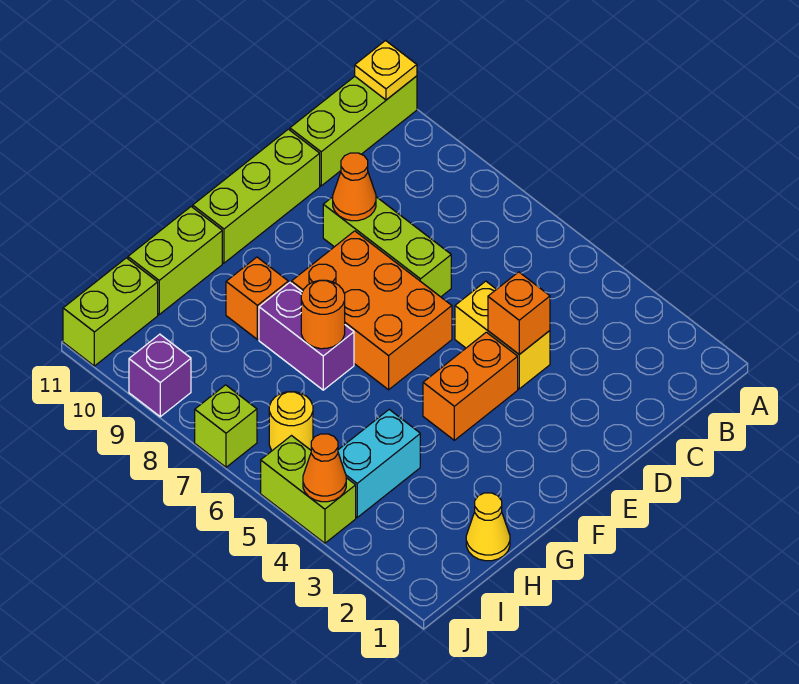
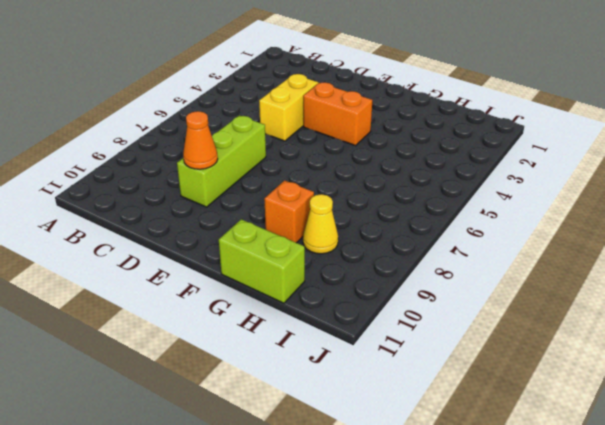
yellow 1x1 cone [303,194,338,254] -> yellow 1x1 cone moved to [466,493,510,561]
none -> lime 1x3 brick [290,76,417,186]
none -> lime 1x3 brick [193,129,320,263]
none -> orange 2x3 brick [291,231,452,390]

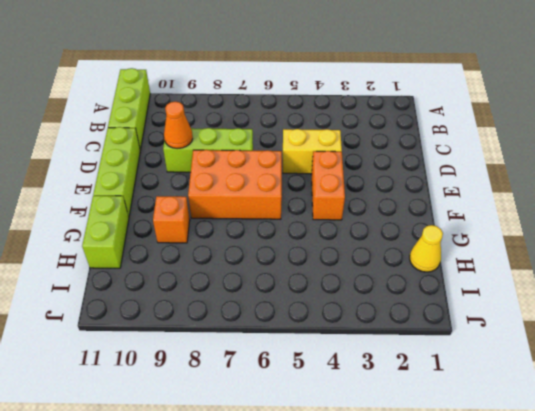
none -> purple 1x2 brick [259,283,354,390]
none -> cyan 1x2 brick [338,410,420,517]
none -> yellow 1x1 round brick [269,392,313,450]

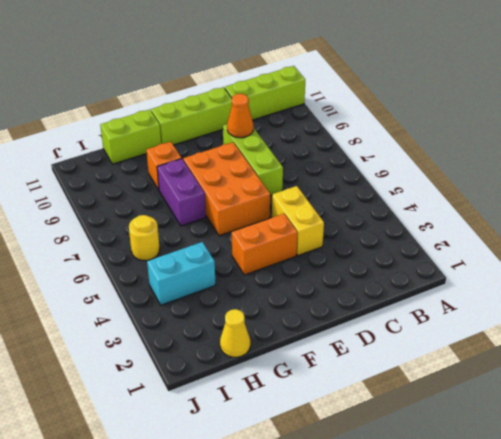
none -> lime 1x2 brick [63,258,158,366]
none -> lime 1x2 brick [261,436,356,543]
none -> lime 1x1 brick [195,385,257,467]

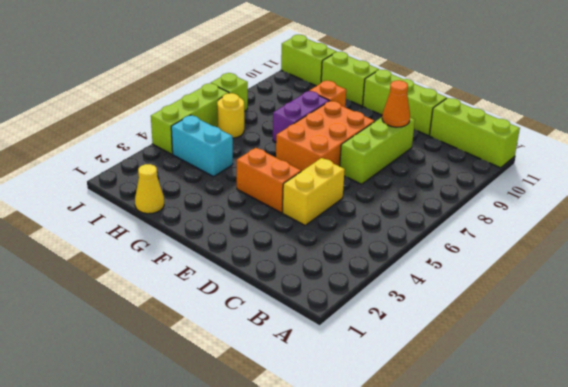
lime 1x3 brick [151,83,229,154] -> lime 1x2 brick [261,436,356,543]
none -> purple 1x1 brick [129,334,191,417]
none -> yellow 1x1 plate [355,41,417,100]
none -> orange 1x1 brick [488,272,550,354]

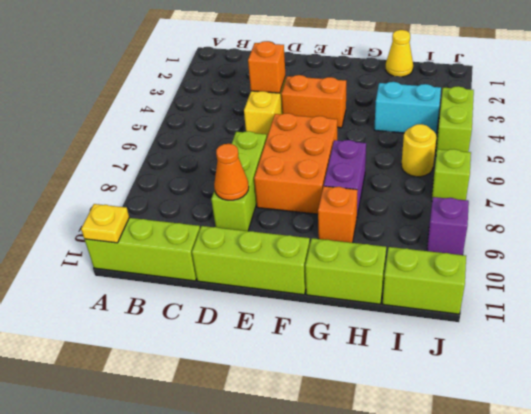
none -> orange 1x1 round brick [301,280,345,349]
none -> orange 1x1 cone [303,434,346,502]

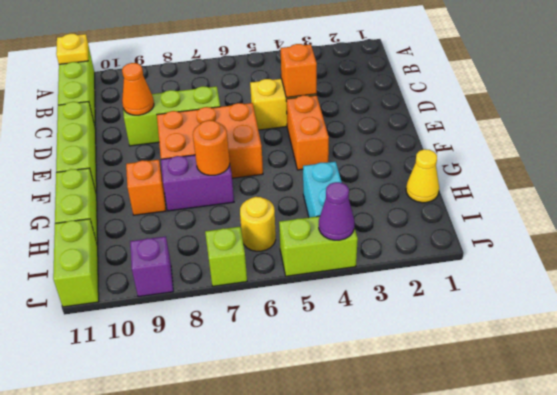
purple 1x1 cone [319,182,354,240] -> orange 1x1 cone [303,434,346,502]

